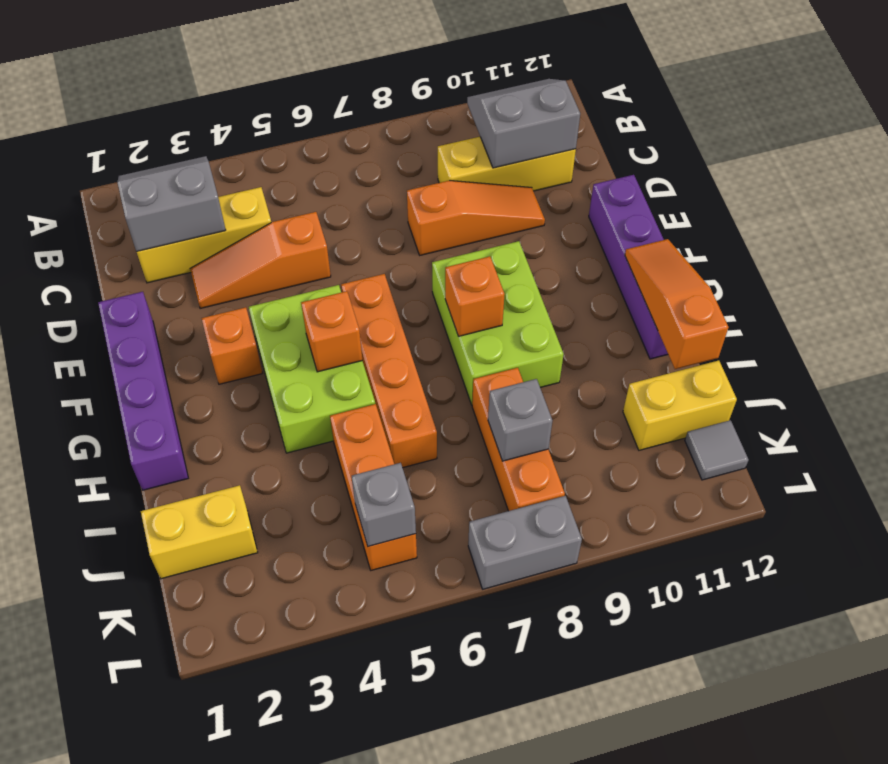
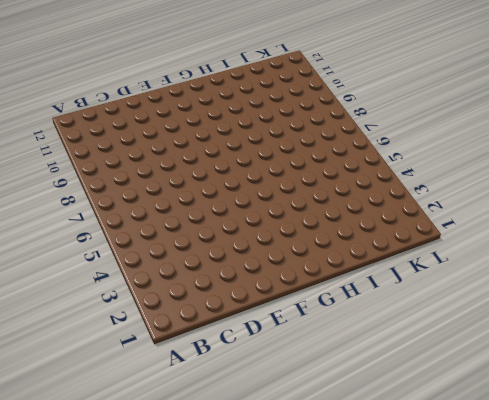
none -> yellow 1x3 brick [137,187,271,283]
none -> yellow 1x3 brick [438,137,576,191]
none -> orange 1x3 slope [190,212,331,309]

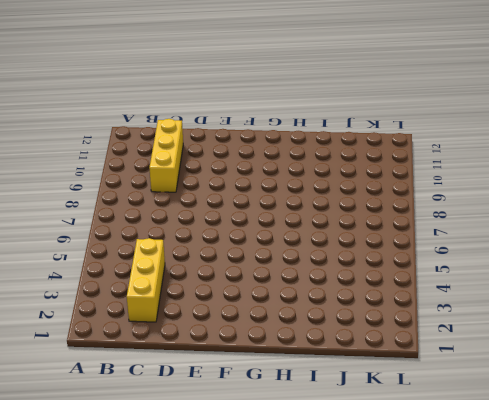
none -> orange 1x3 slope [190,212,331,309]
none -> orange 1x3 slope [407,180,545,255]
none -> purple 1x4 brick [98,292,188,490]

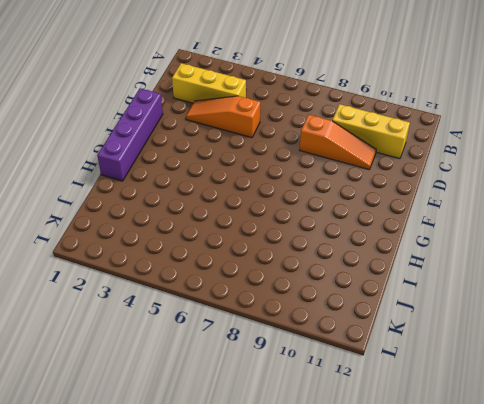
none -> purple 1x4 brick [589,175,668,359]
none -> orange 1x1 brick [202,307,262,384]
none -> lime 2x3 brick [249,285,375,453]

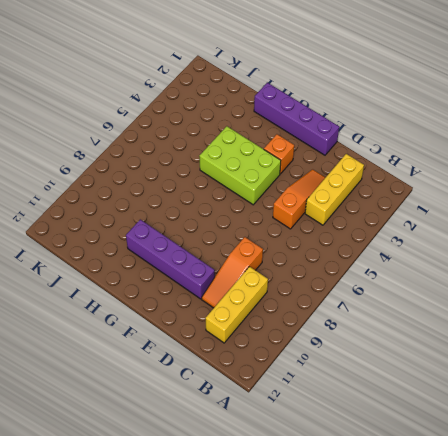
purple 1x4 brick [126,219,215,299] -> purple 1x4 brick moved to [589,175,668,359]
none -> orange 1x4 brick [341,274,437,468]
none -> lime 2x3 brick [432,241,564,405]
none -> orange 1x3 brick [330,404,417,570]

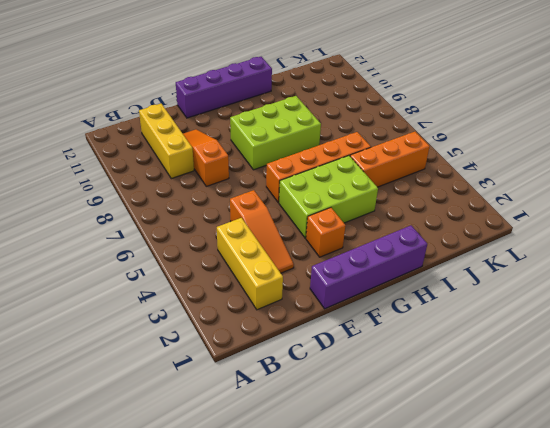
none -> orange 1x3 brick [472,368,565,511]
none -> yellow 1x2 brick [141,485,258,579]
none -> yellow 1x2 brick [623,360,737,450]

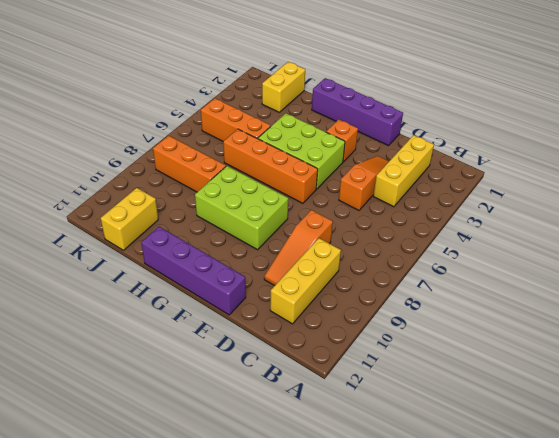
none -> grey 1x1 tile [685,420,749,480]
none -> grey 1x2 brick [468,496,582,589]
none -> grey 2x2 slope [117,156,226,252]

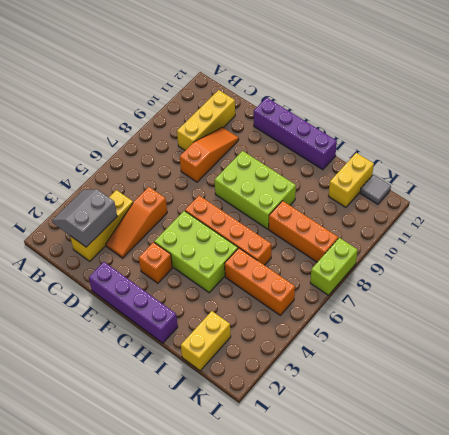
lime 1x2 brick [310,238,358,295] -> grey 1x2 brick [468,496,582,589]
none -> grey 2x2 slope [467,79,580,168]
none -> orange 1x1 brick [301,291,362,372]
none -> orange 1x1 brick [445,256,505,337]

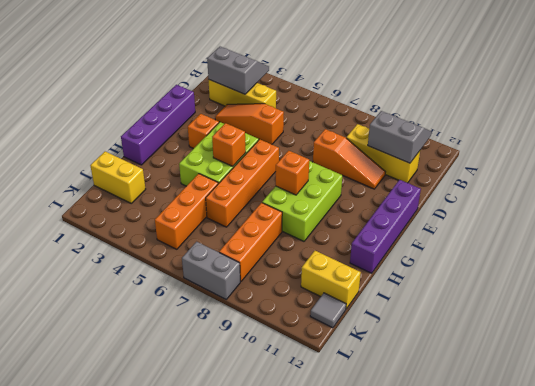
none -> orange 1x3 slope [625,239,729,369]
none -> grey 1x1 brick [488,379,552,461]
none -> grey 1x1 brick [352,463,416,546]

